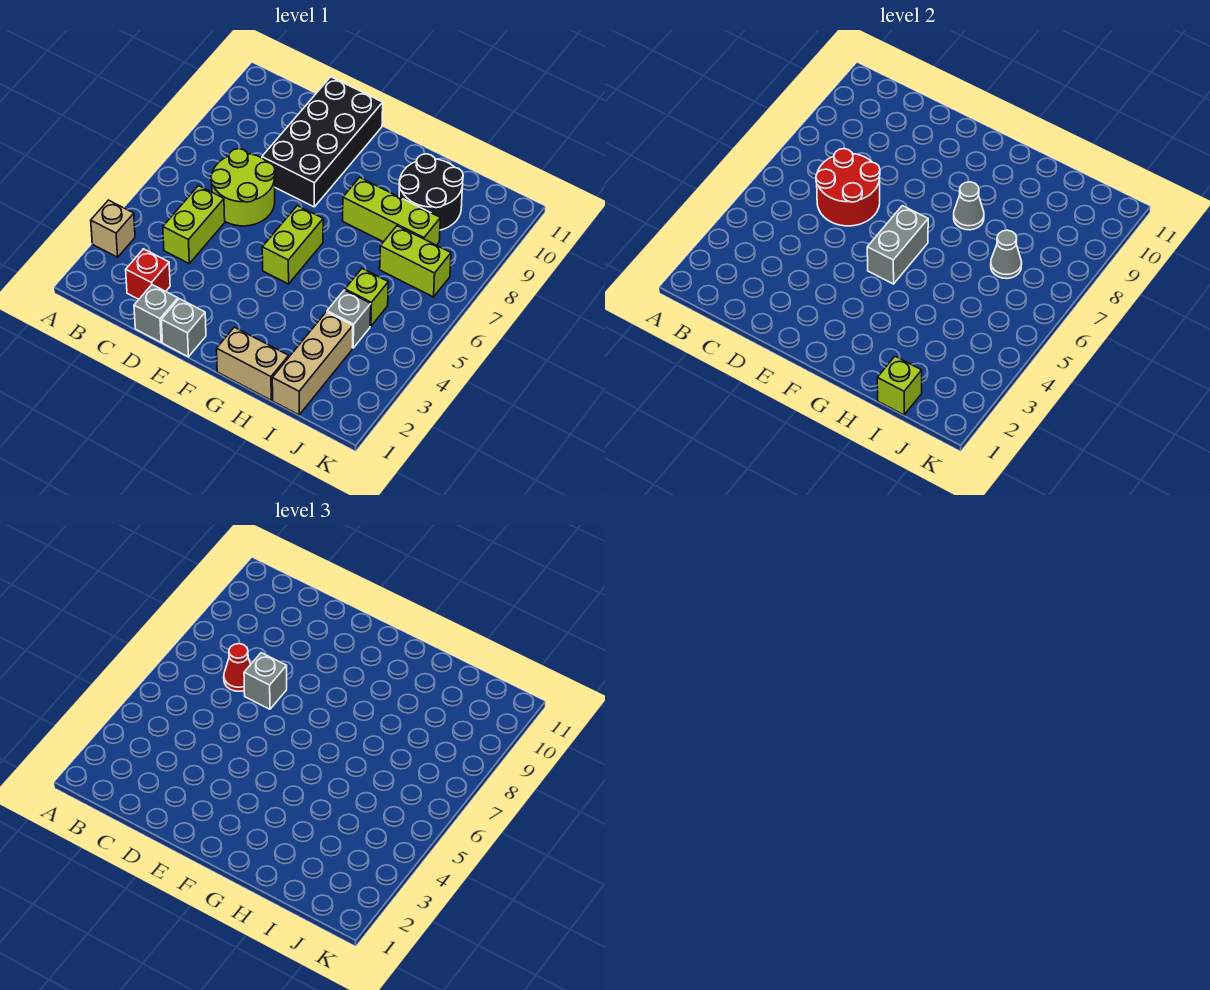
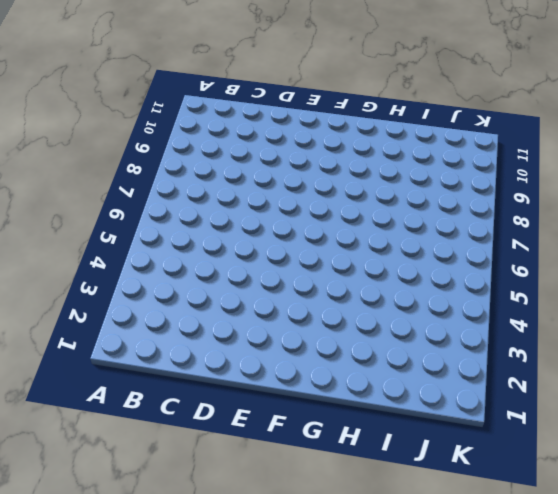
none -> tan 1x1 brick [91,200,135,257]
none -> red 1x1 brick [126,249,170,299]
none -> lime 1x2 brick [163,186,225,263]

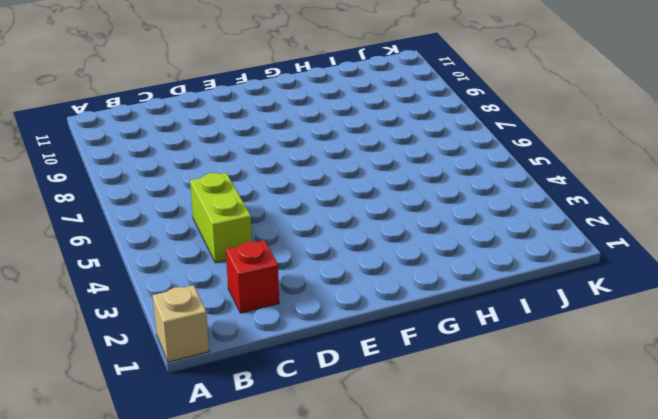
tan 1x1 brick [152,285,209,362] -> tan 1x1 brick moved to [91,200,135,257]
none -> lime 2x2 round brick [211,149,275,226]
none -> grey 1x1 brick [134,285,178,342]
none -> black 2x4 brick [262,77,383,207]

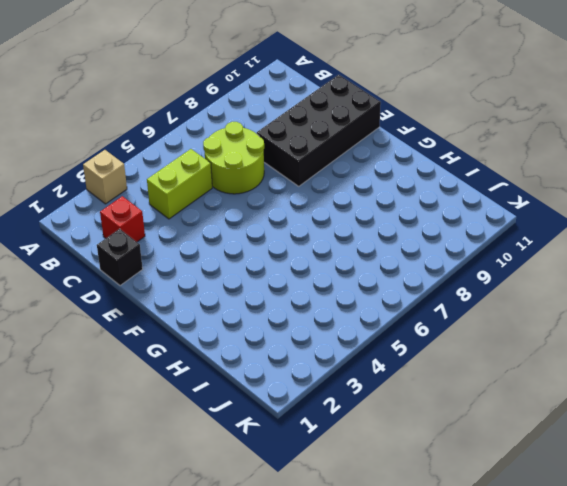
black 1x1 brick [97,229,143,286] -> grey 1x1 brick [134,285,178,342]
none -> grey 1x1 brick [161,299,206,357]
none -> lime 1x2 brick [262,206,323,284]
none -> tan 1x2 brick [217,327,289,400]

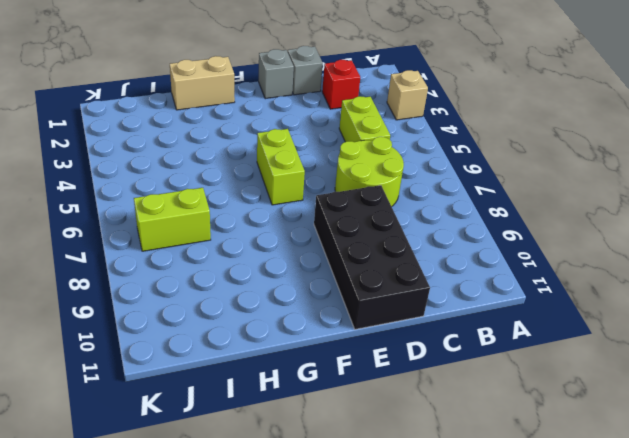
none -> lime 1x3 brick [343,177,440,245]
none -> black 2x2 round brick [399,154,463,230]
none -> tan 1x3 brick [272,312,353,415]

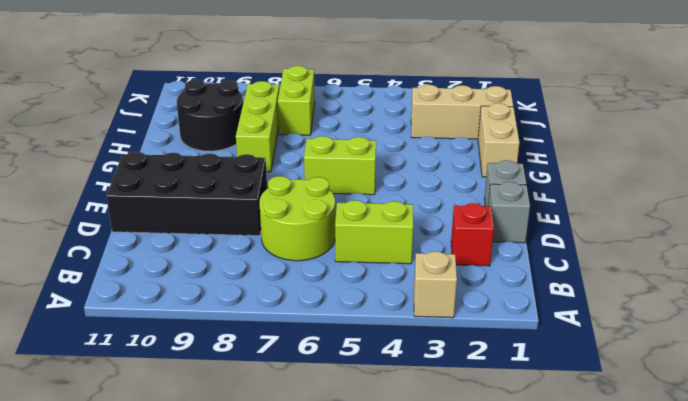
none -> grey 1x1 brick [327,290,371,348]
none -> lime 1x1 brick [345,269,388,326]
none -> red 2x2 round brick [816,149,880,226]

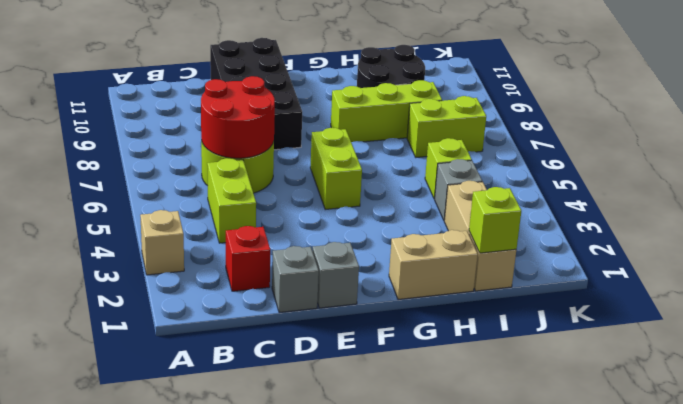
none -> grey 1x2 brick [867,206,928,284]
none -> grey 1x1 cone [954,182,984,230]
none -> grey 1x1 cone [991,230,1022,279]

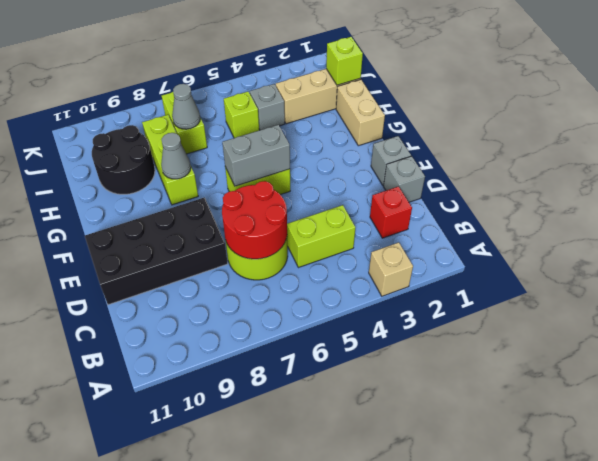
none -> red 1x1 cone [224,644,251,691]
none -> grey 1x1 brick [244,653,287,709]

